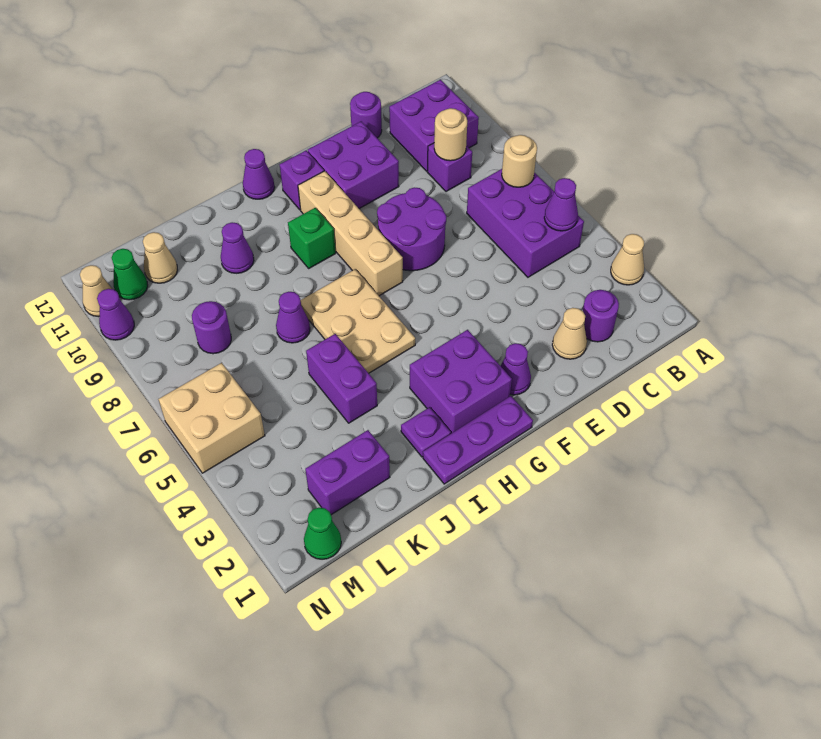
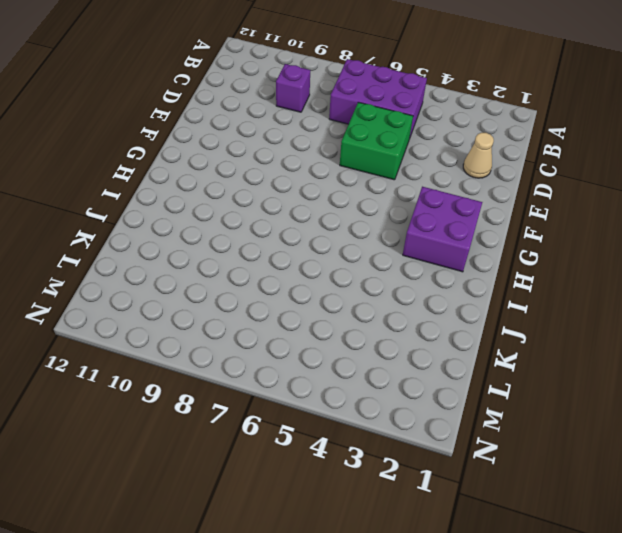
green 2x2 brick [340,102,413,180] -> none
none -> tan 1x1 cone [611,234,644,285]
none -> purple 2x2 brick [389,80,479,171]
none -> purple 1x1 round brick [583,290,619,342]
none -> purple 1x1 round brick [350,92,382,138]

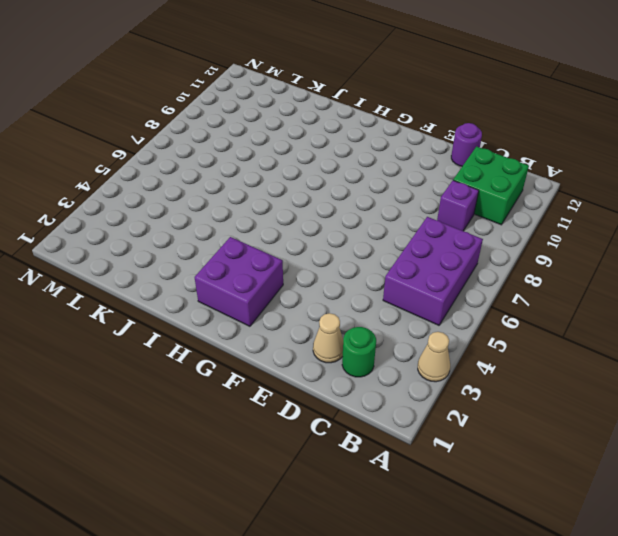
green 2x2 brick [453,147,529,225] -> purple 2x2 brick [389,80,479,171]
green 1x1 round brick [342,327,376,377] -> purple 1x1 round brick [583,290,619,342]
none -> purple 2x2 round brick [377,187,446,271]
none -> purple 2x2 brick [308,121,399,209]
none -> purple 1x1 cone [501,343,531,395]
none -> purple 1x3 plate [423,396,533,484]

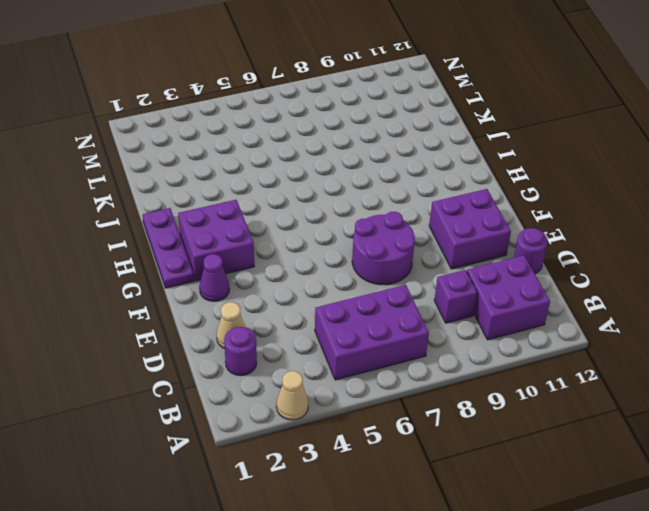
none -> tan 1x4 brick [298,171,403,296]
none -> purple 1x1 brick [280,150,324,210]
none -> tan 2x3 plate [301,269,415,373]
none -> green 1x1 brick [288,208,336,268]

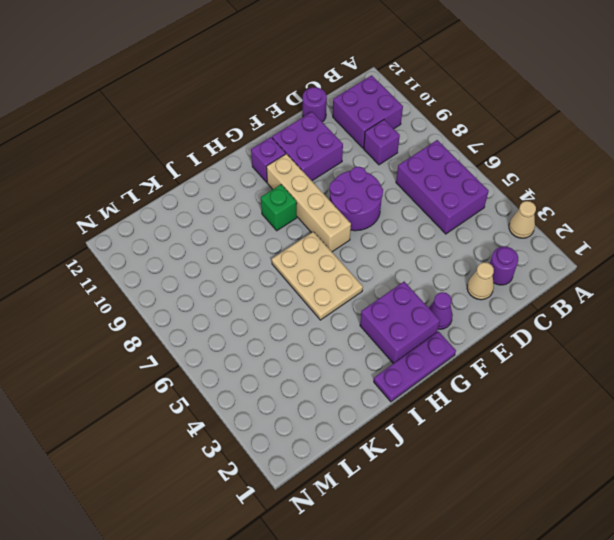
none -> purple 1x1 cone [243,149,275,199]
none -> purple 1x1 plate [401,407,451,457]
none -> purple 1x2 brick [306,334,377,423]
none -> purple 1x1 cone [276,292,310,343]

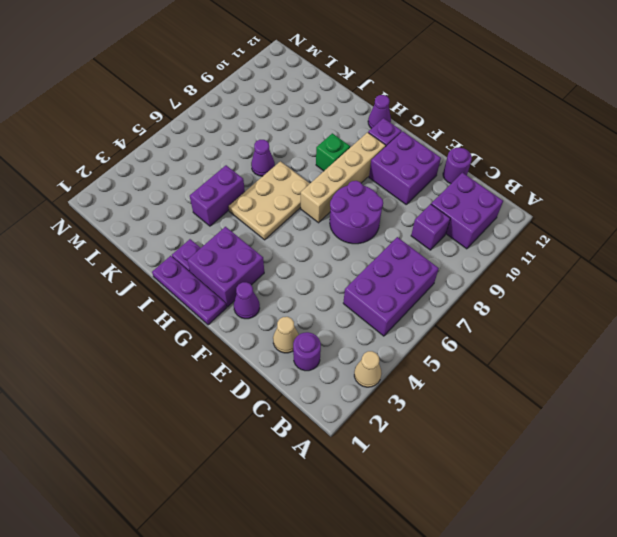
none -> purple 1x1 cone [221,222,254,273]
none -> purple 1x2 brick [305,430,390,515]
none -> purple 1x1 round brick [192,301,231,354]
none -> tan 1x1 cone [143,232,177,283]

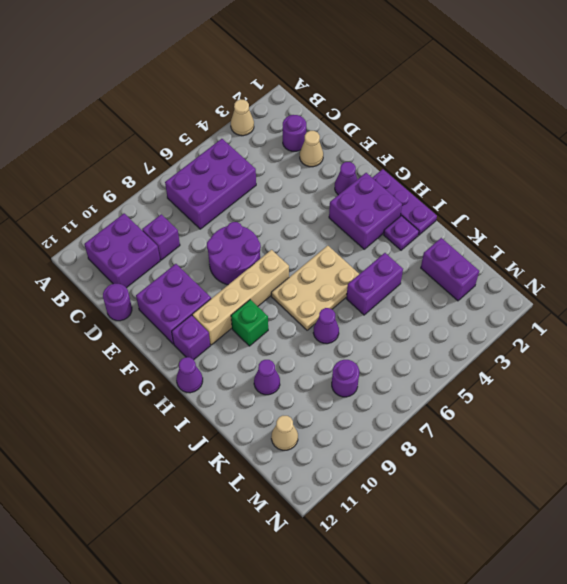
none -> green 1x1 cone [304,508,341,559]
none -> tan 2x2 brick [159,363,265,473]
none -> green 1x1 cone [112,249,148,300]
none -> purple 1x1 cone [97,289,134,340]

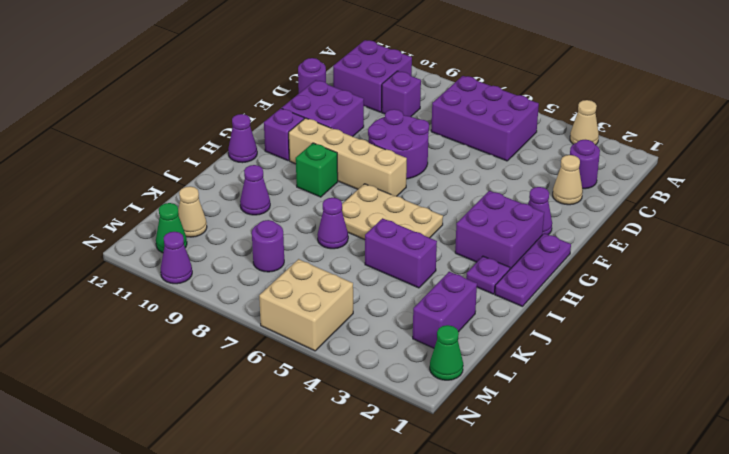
none -> tan 1x1 cone [80,265,112,317]
none -> purple 1x1 cone [544,178,578,231]
none -> tan 1x1 round brick [502,135,537,187]
none -> tan 1x1 round brick [434,108,467,161]

